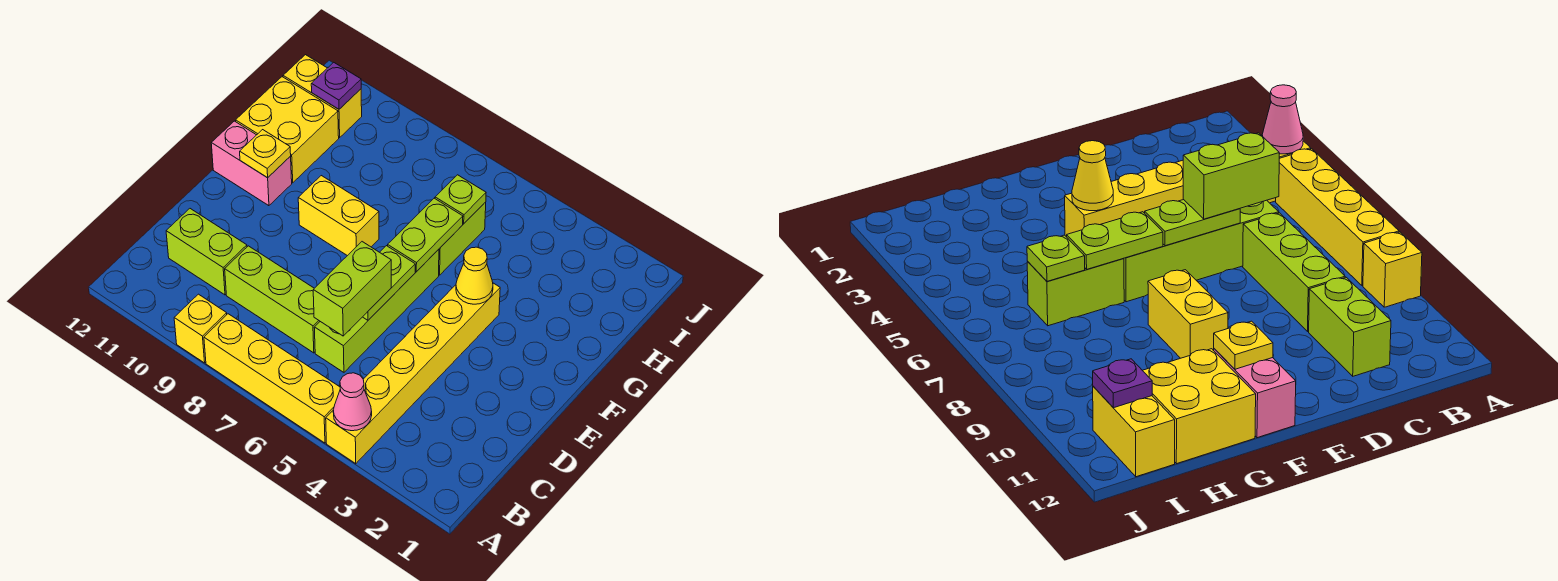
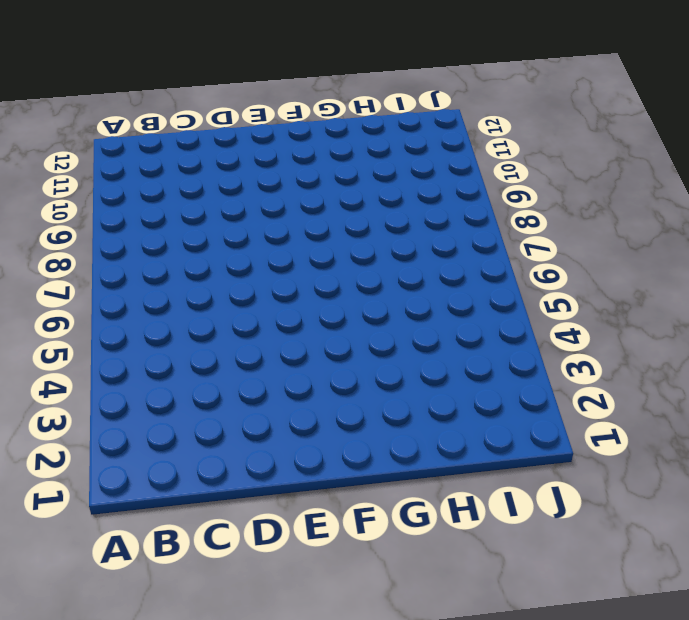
none -> yellow 1x6 brick [326,283,500,464]
none -> yellow 1x4 brick [204,314,340,443]
none -> yellow 1x1 brick [174,294,227,363]

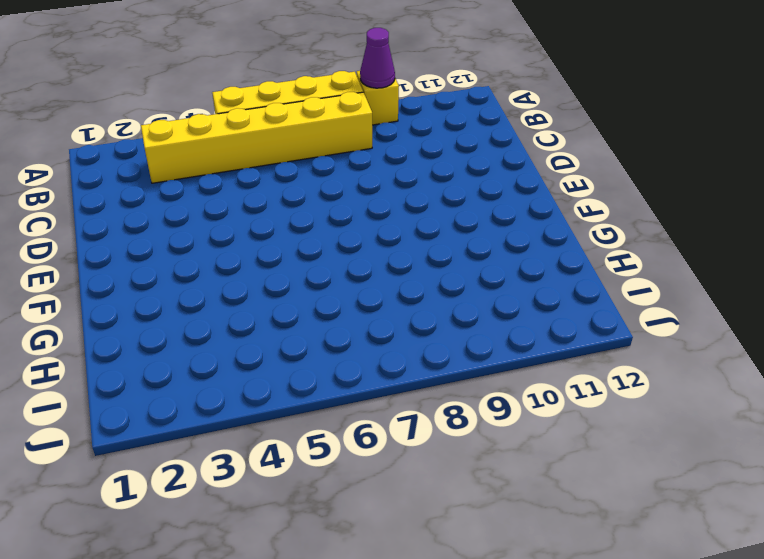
purple 1x1 cone [360,28,395,88] -> none
yellow 1x6 brick [141,92,372,183] -> yellow 1x6 brick turned to [326,283,500,464]
none -> lime 1x4 brick [314,249,439,372]
none -> lime 1x3 brick [225,246,320,353]
none -> lime 1x2 brick [166,209,247,295]

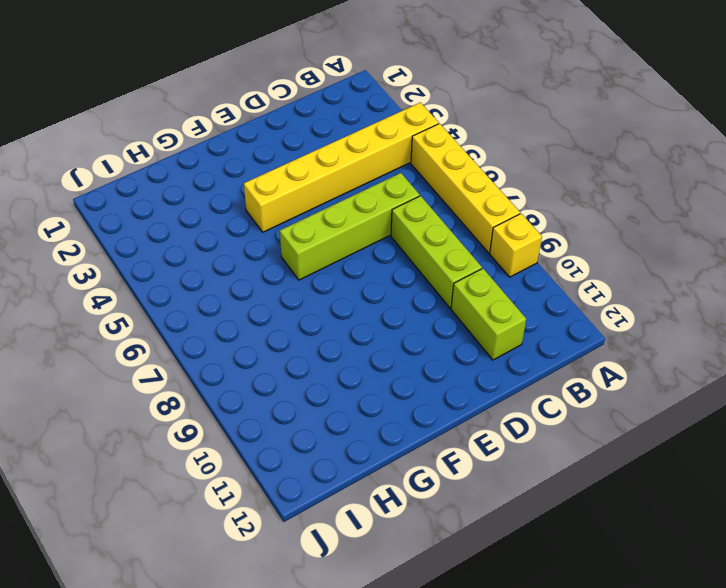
none -> yellow 1x2 brick [298,176,379,256]
none -> pink 1x2 brick [211,121,292,206]
none -> lime 1x2 brick [439,202,486,275]

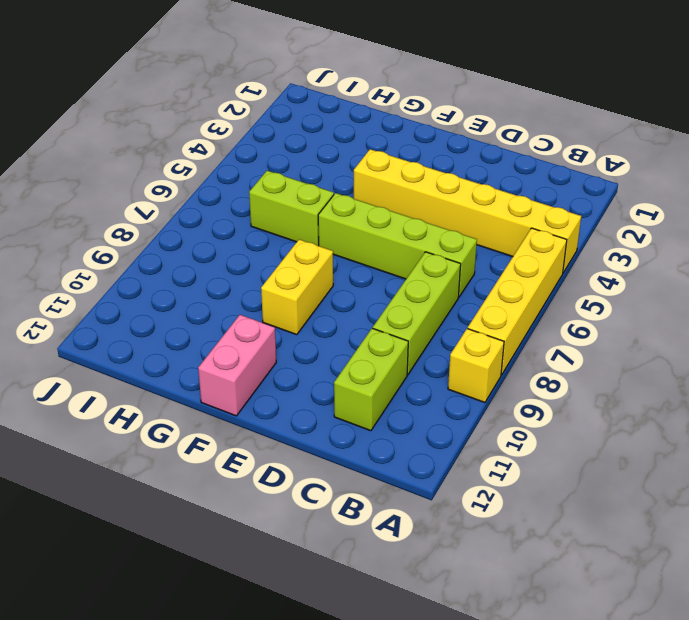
none -> yellow 2x2 brick [236,77,339,183]
none -> yellow 1x2 brick [283,55,362,138]
none -> pink 1x1 cone [333,373,372,431]

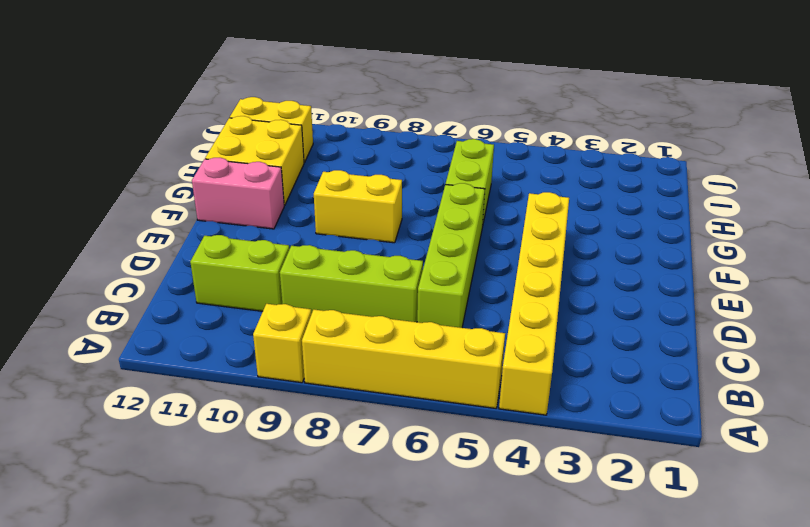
none -> pink 1x1 cone [333,373,372,431]
none -> lime 1x2 plate [363,246,415,320]
none -> yellow 1x1 cone [456,247,493,304]

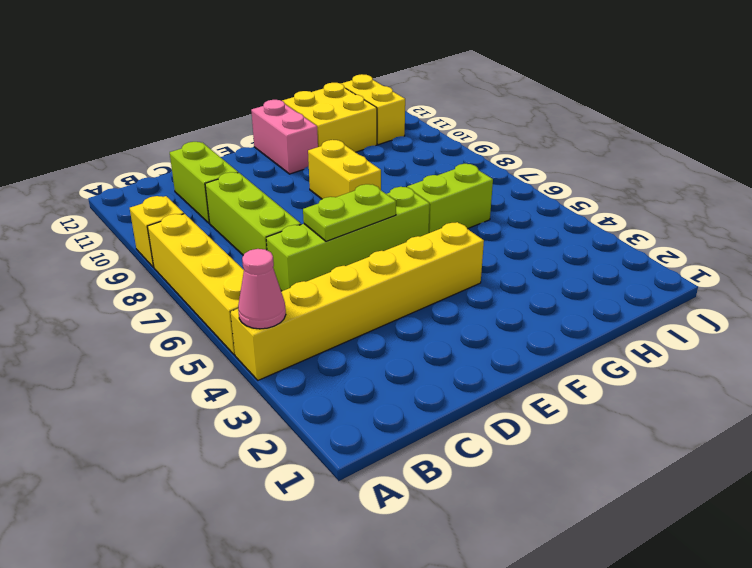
none -> yellow 1x1 cone [456,247,493,304]
none -> lime 1x2 plate [388,198,463,272]
none -> yellow 1x1 plate [240,130,291,178]

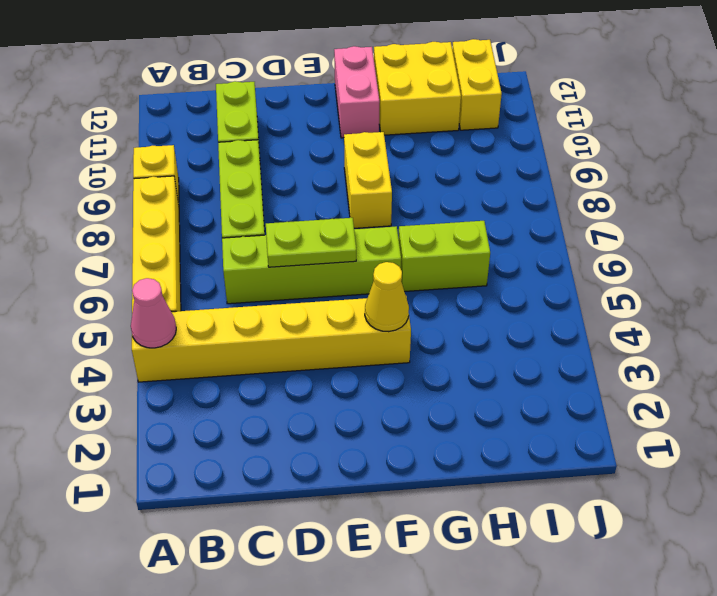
none -> lime 1x2 plate [388,198,463,272]
none -> yellow 1x1 plate [240,130,291,178]
none -> lime 1x1 plate [435,175,486,224]

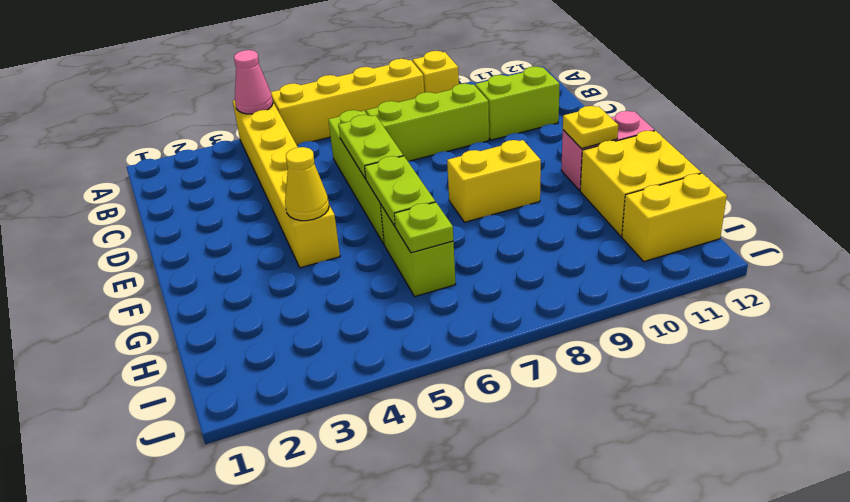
none -> purple 1x1 plate [311,62,361,109]
none -> lime 1x2 brick [313,242,391,336]

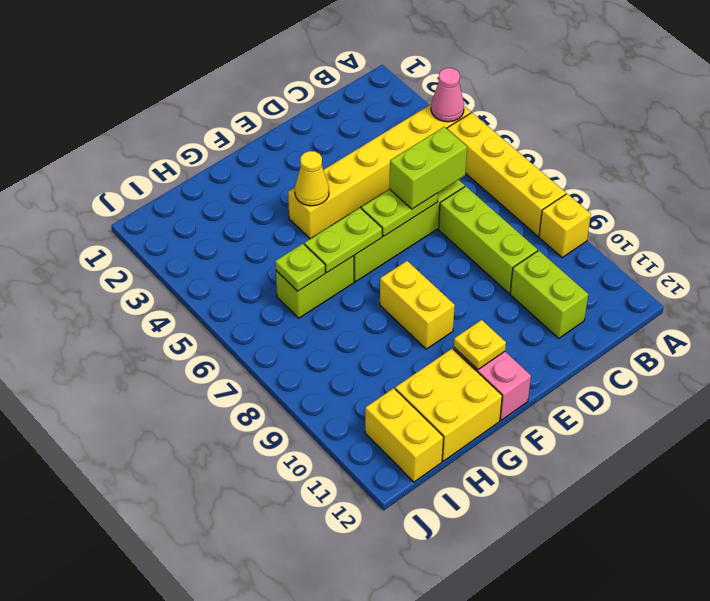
none -> purple 1x1 plate [311,62,361,109]

